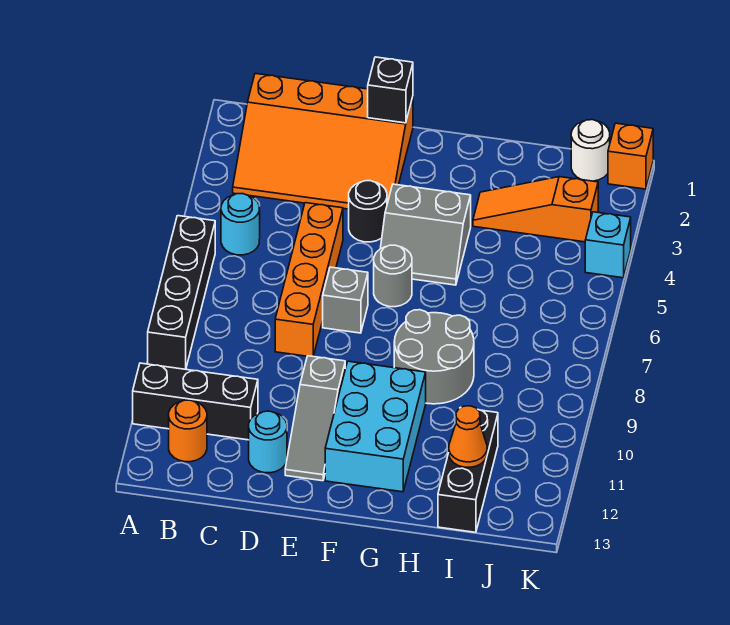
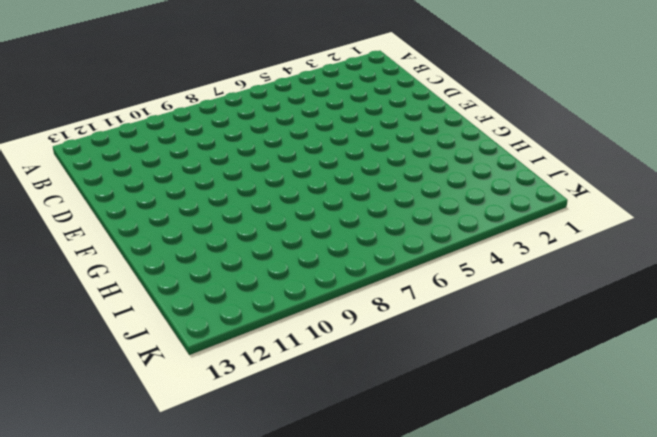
none -> black 1x4 brick [148,216,215,369]
none -> black 1x3 brick [133,363,258,440]
none -> orange 3x4 slope [233,73,413,209]

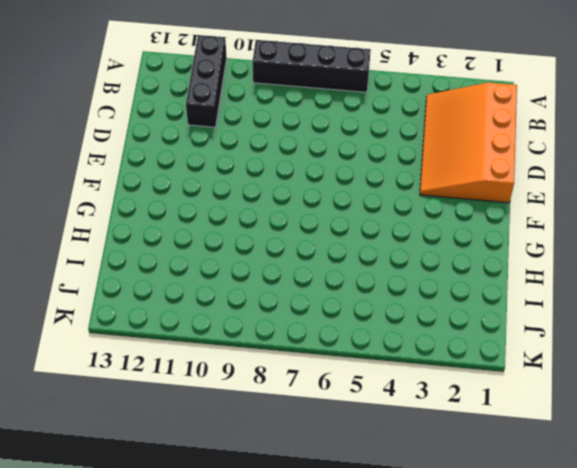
none -> cyan 1x1 round brick [221,194,260,255]
none -> orange 1x1 round brick [169,400,207,462]
none -> orange 1x4 brick [275,203,343,356]

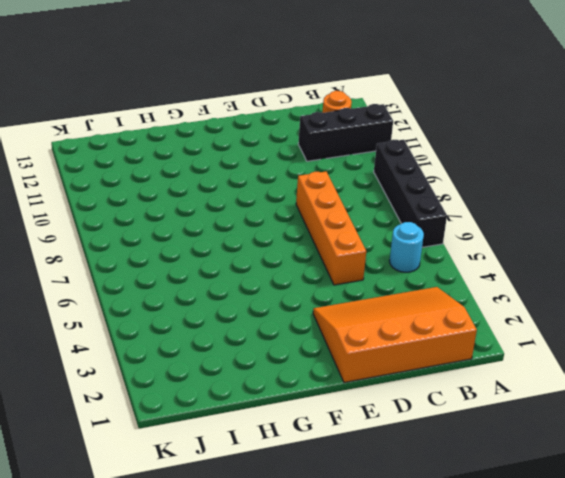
none -> cyan 1x1 round brick [249,411,287,473]
none -> black 1x1 round brick [349,181,387,242]
none -> grey 1x1 brick [323,267,368,333]

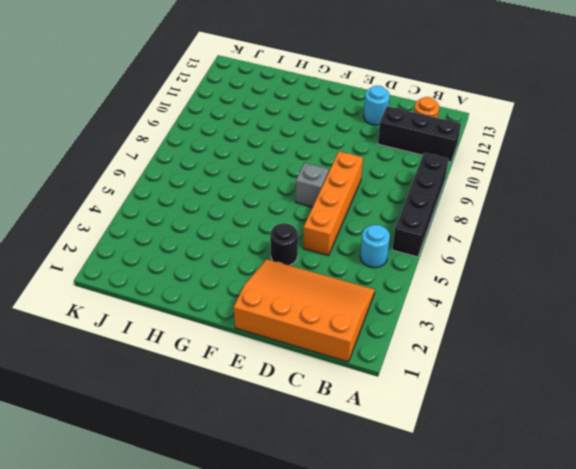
none -> grey 1x3 slope [285,356,345,481]
none -> grey 2x2 slope [380,184,471,285]
none -> grey 1x1 round brick [374,245,412,307]

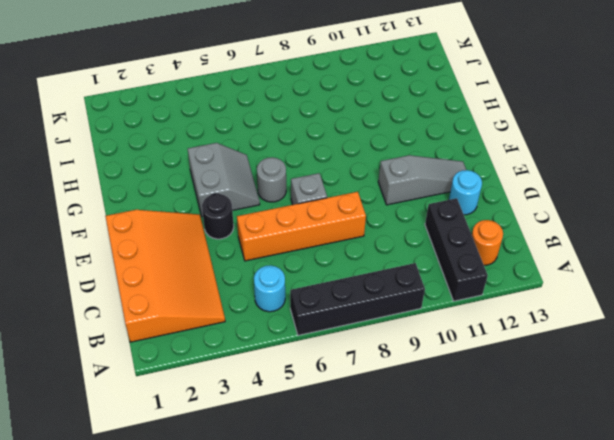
none -> cyan 2x3 brick [325,361,426,492]
none -> grey 2x2 round brick [394,310,474,404]
none -> orange 1x3 slope [473,177,598,242]

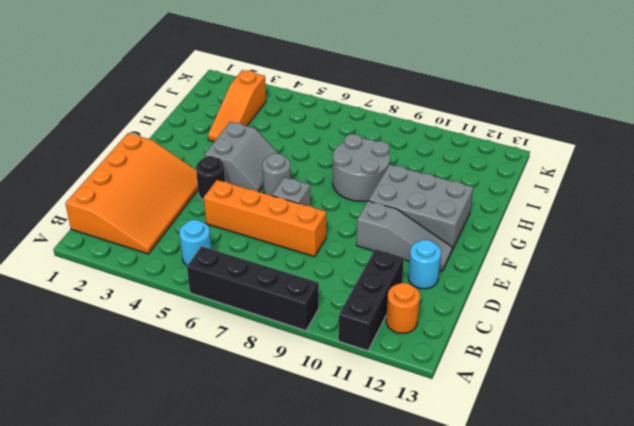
grey 2x3 brick [369,164,473,250] -> cyan 2x3 brick [325,361,426,492]
none -> black 1x3 brick [438,407,498,532]
none -> white 1x1 round brick [571,120,610,181]
none -> orange 1x1 brick [608,123,653,189]

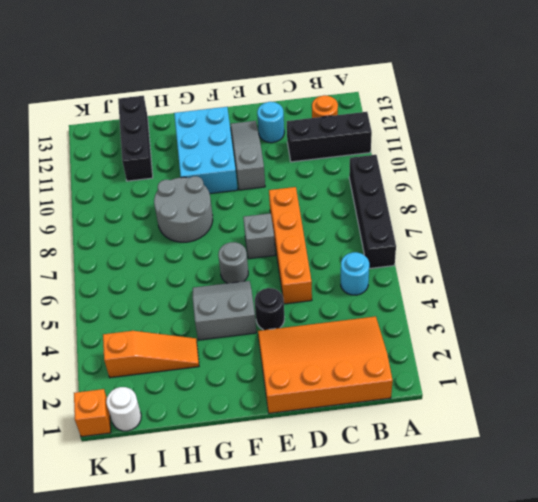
none -> cyan 1x1 brick [585,212,631,278]
none -> black 1x1 brick [368,57,413,123]
none -> orange 1x1 cone [449,406,487,467]

